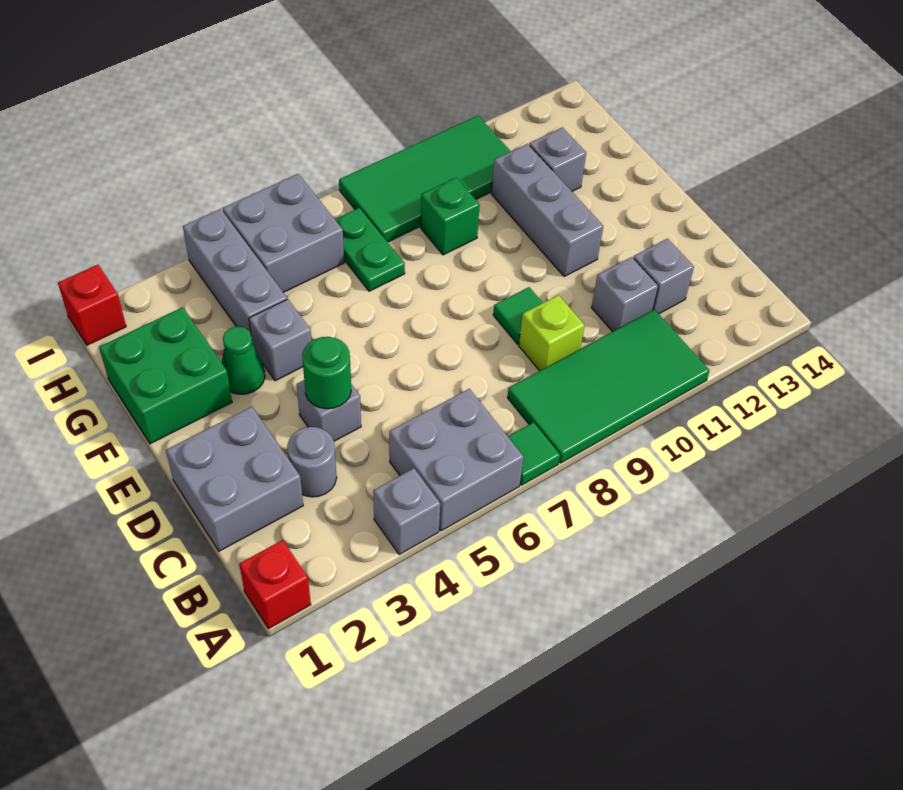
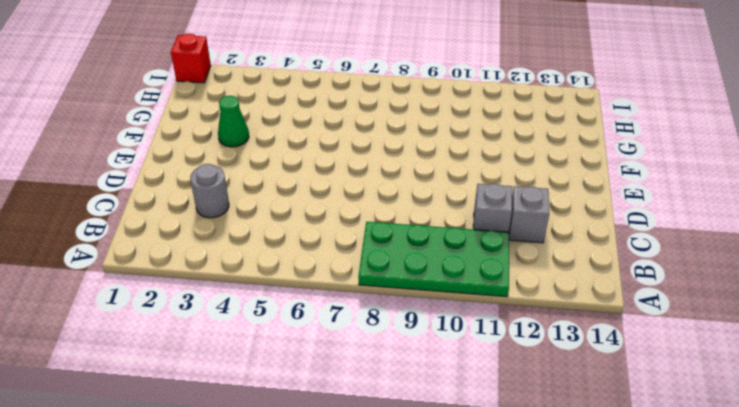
green 2x4 plate [358,222,509,297] -> green 2x4 tile [507,310,710,463]
none -> red 1x1 brick [239,540,311,629]
none -> grey 1x1 brick [373,468,440,555]
none -> grey 2x2 brick [389,389,524,531]

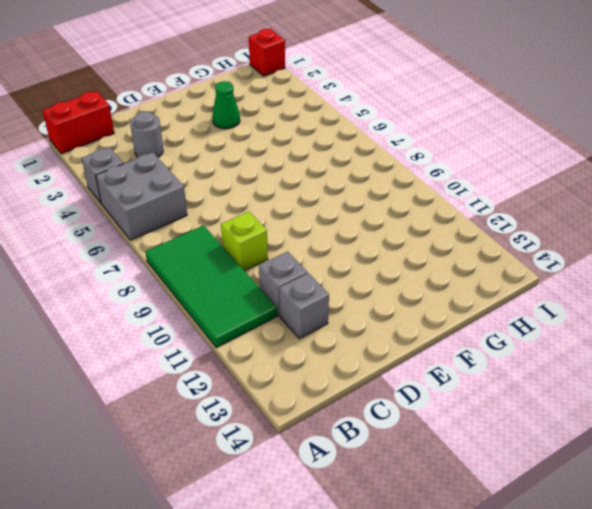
red 1x2 brick [43,91,114,154] -> red 1x1 brick [239,540,311,629]
none -> green 1x1 tile [508,422,560,485]
none -> grey 2x2 brick [166,406,303,551]
none -> grey 1x1 brick [297,380,361,441]

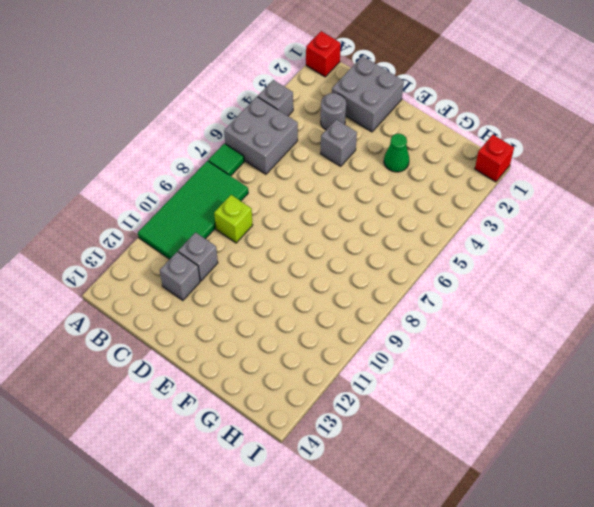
none -> green 1x1 tile [493,287,543,344]
none -> grey 1x3 brick [491,144,603,277]
none -> green 2x2 brick [99,307,232,444]

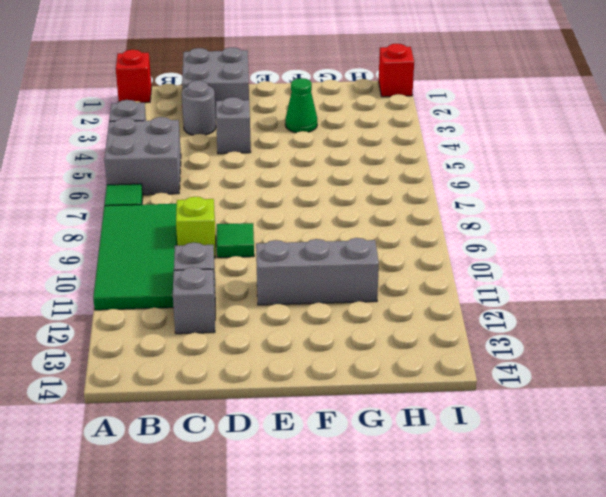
none -> green 2x2 brick [99,307,232,444]
none -> grey 1x1 brick [249,299,312,381]
none -> grey 1x3 brick [183,209,287,334]

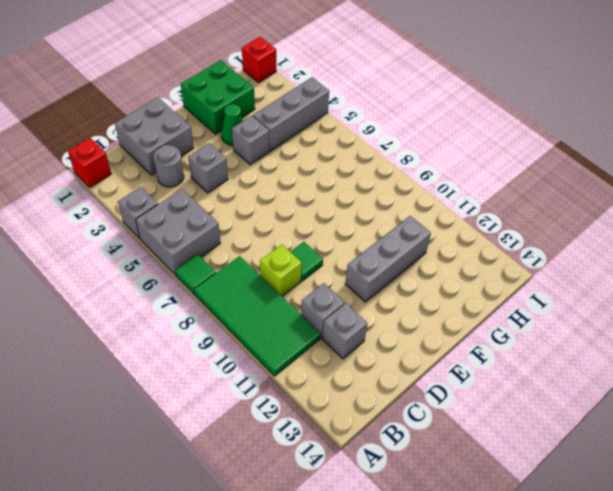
none -> green 1x2 plate [335,208,405,291]
none -> green 1x1 brick [421,178,480,255]
none -> grey 1x1 brick [529,127,586,191]

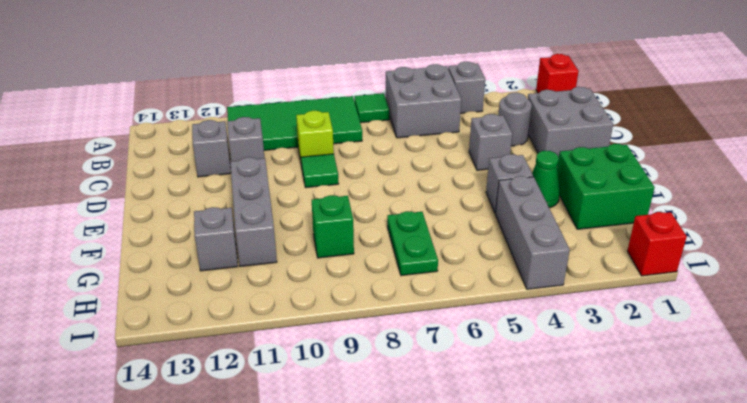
none -> grey 2x2 brick [223,174,344,292]
none -> green 2x4 tile [339,116,511,242]
none -> green 1x1 round brick [302,337,351,409]

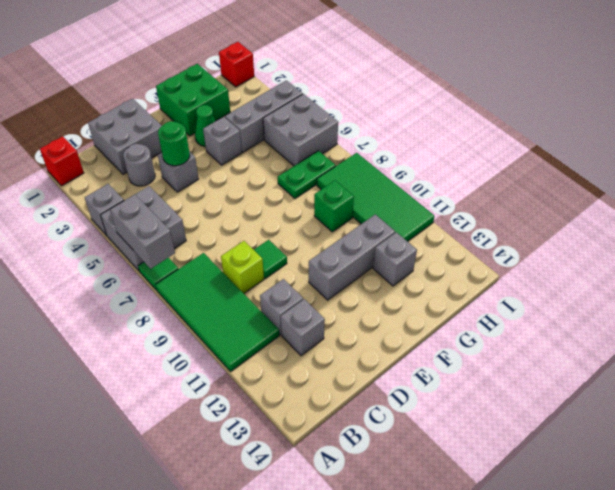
grey 1x2 brick [110,195,175,269] -> none

